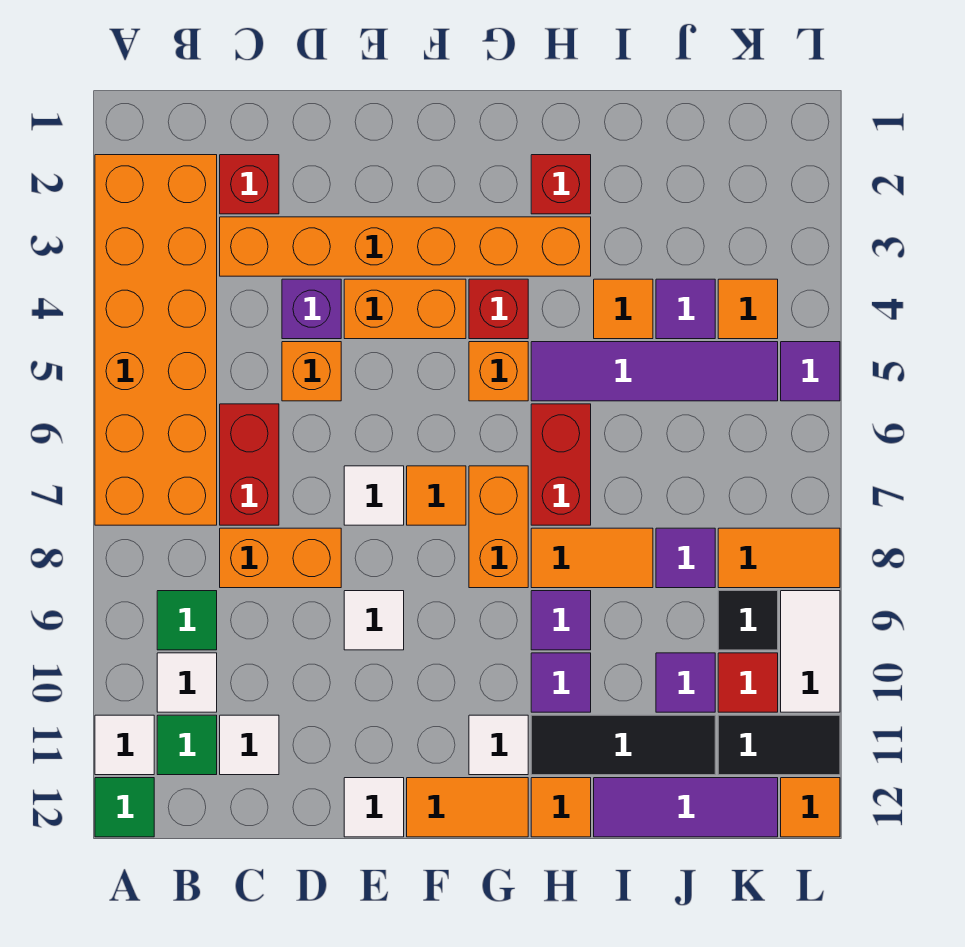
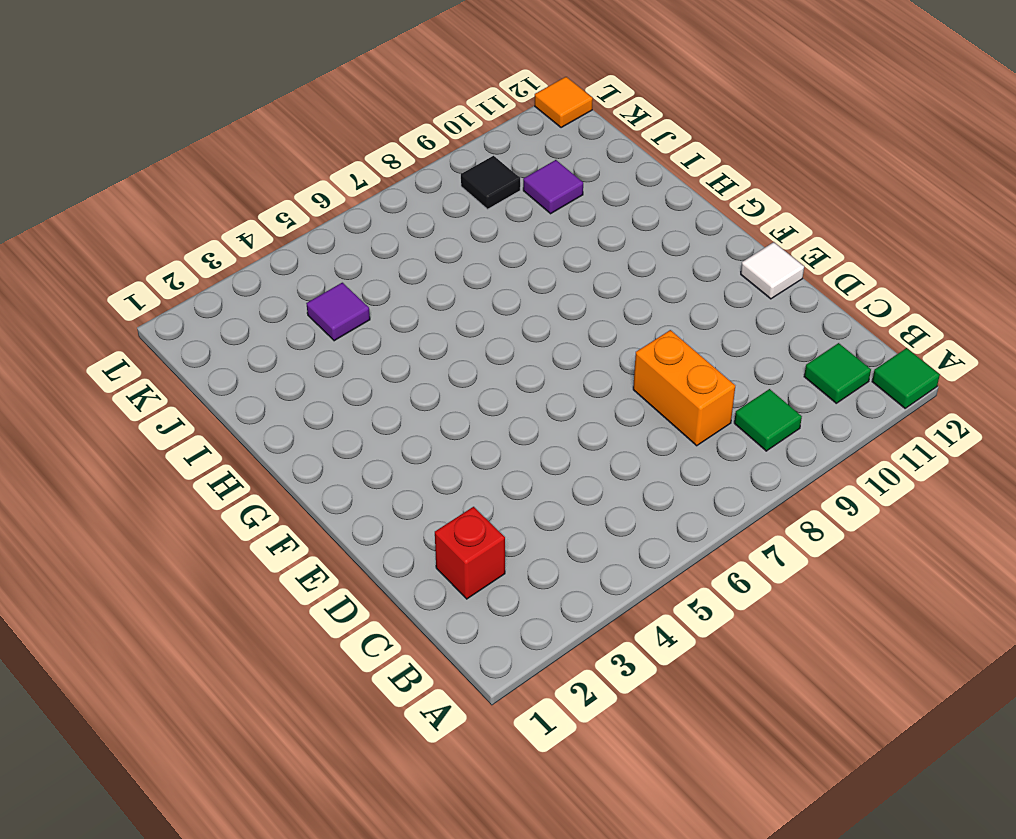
none -> orange 2x6 brick [95,155,217,525]
none -> white 1x1 tile [95,715,154,775]
none -> white 1x1 tile [157,653,217,712]
none -> orange 1x6 brick [220,217,591,276]

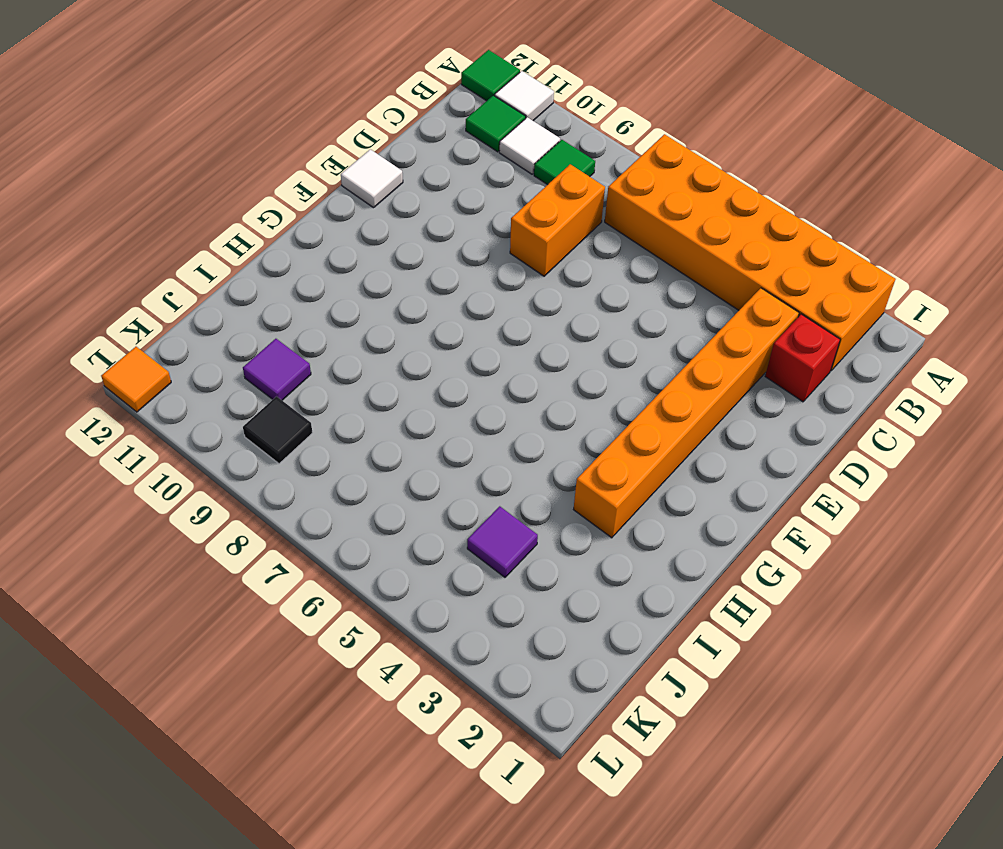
none -> red 1x2 brick [220,404,279,525]
none -> white 1x1 tile [220,715,279,775]
none -> purple 1x1 brick [282,279,341,339]
none -> orange 1x1 brick [282,342,341,401]

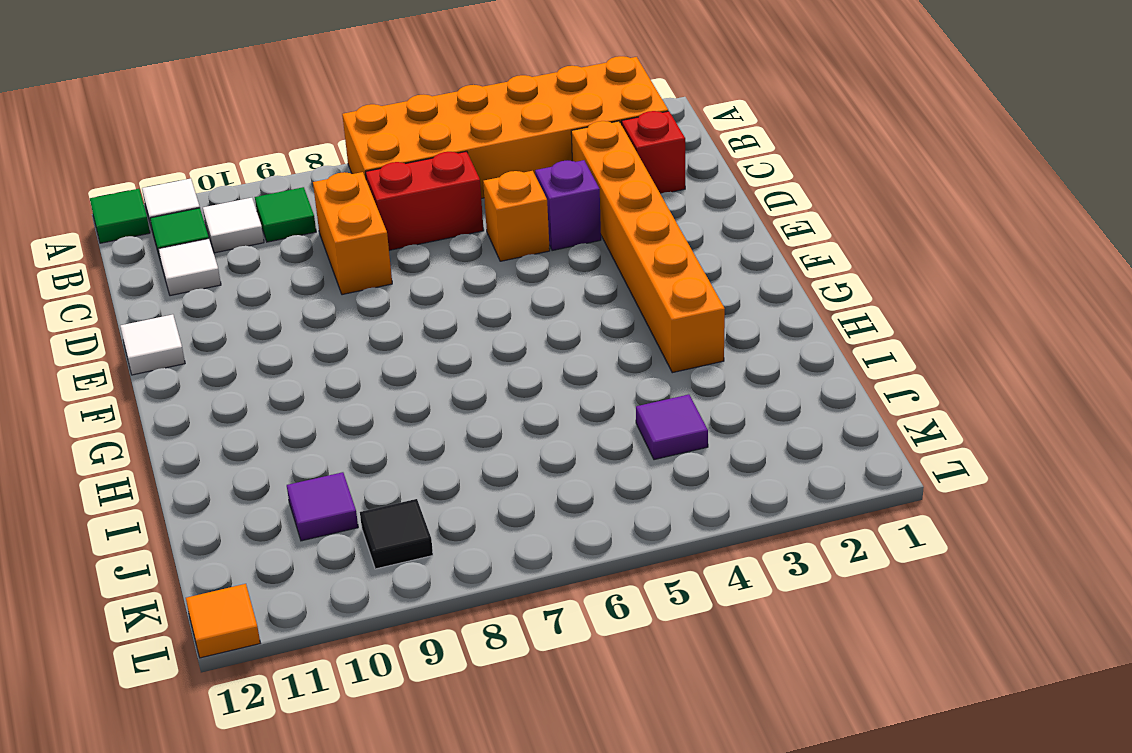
none -> orange 1x2 brick [344,279,466,339]
none -> white 1x1 tile [344,466,404,525]
none -> white 1x1 tile [344,591,404,650]
none -> orange 1x1 tile [407,466,466,525]

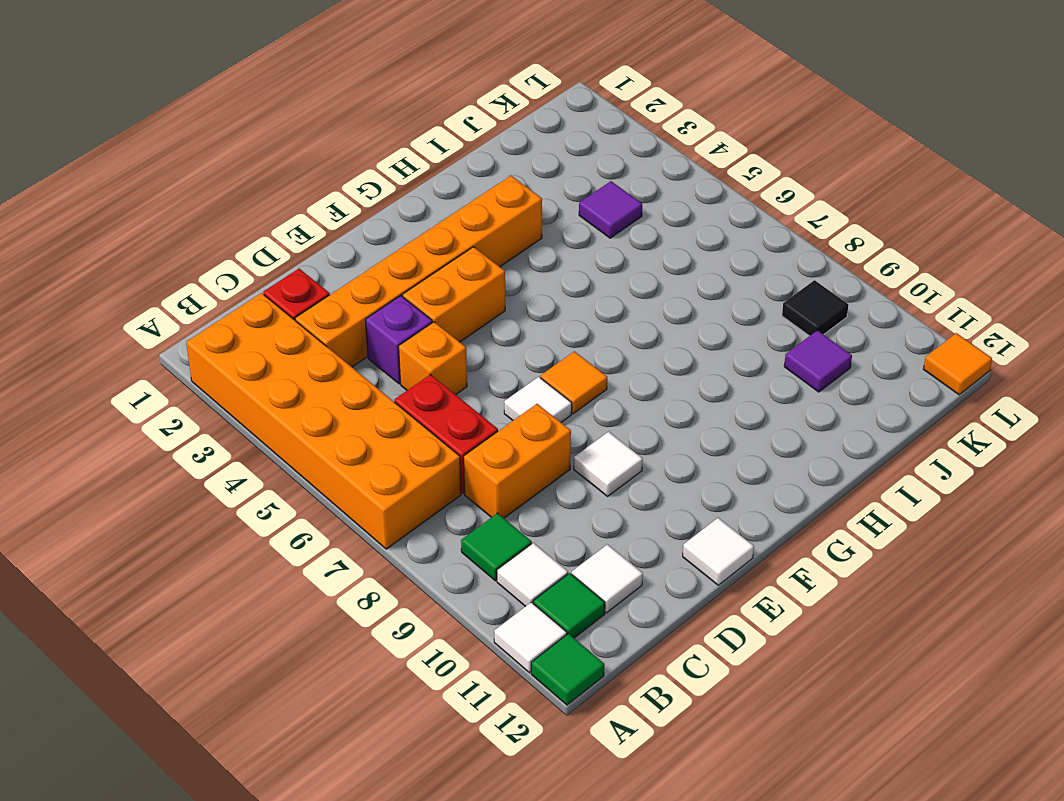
none -> orange 1x2 tile [407,778,528,837]
none -> red 1x1 brick [469,279,528,339]
none -> orange 1x1 brick [469,342,528,401]
none -> orange 1x2 brick [469,466,528,588]

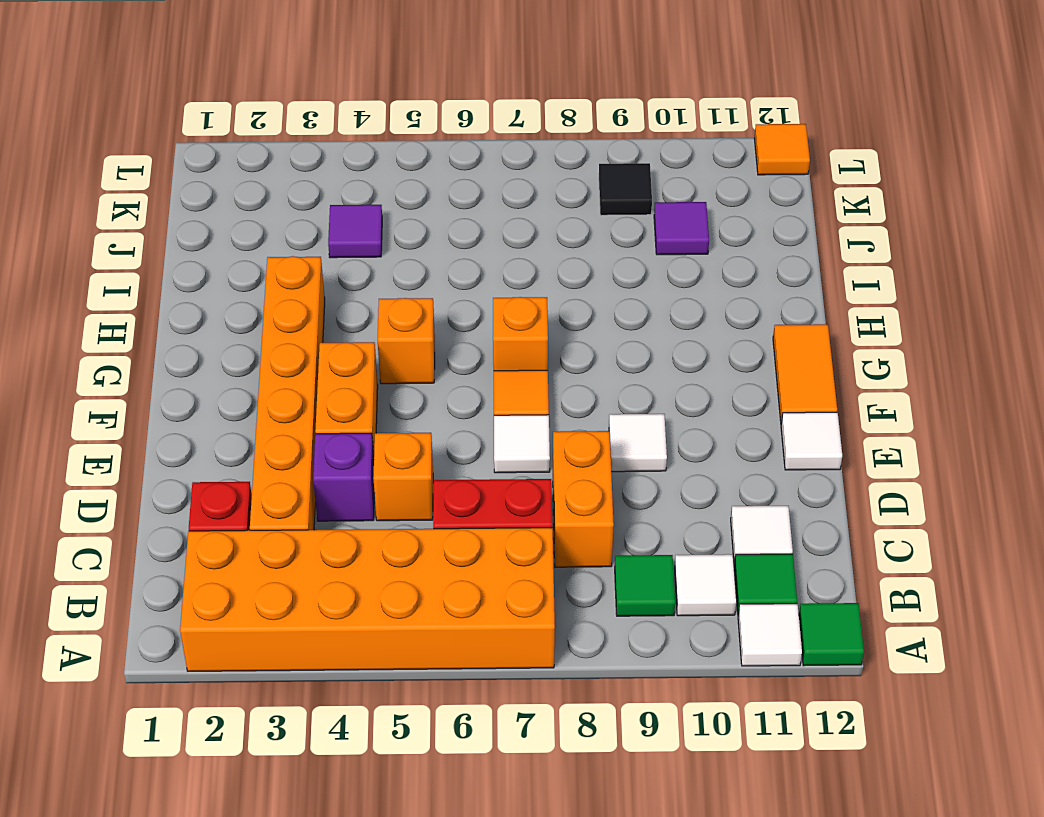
orange 1x1 brick [493,297,548,371] -> orange 1x2 brick [469,466,528,588]
none -> red 1x1 brick [469,279,528,339]
none -> white 1x1 tile [469,715,528,775]
none -> red 1x1 brick [531,155,591,214]
none -> purple 1x4 tile [531,342,778,401]

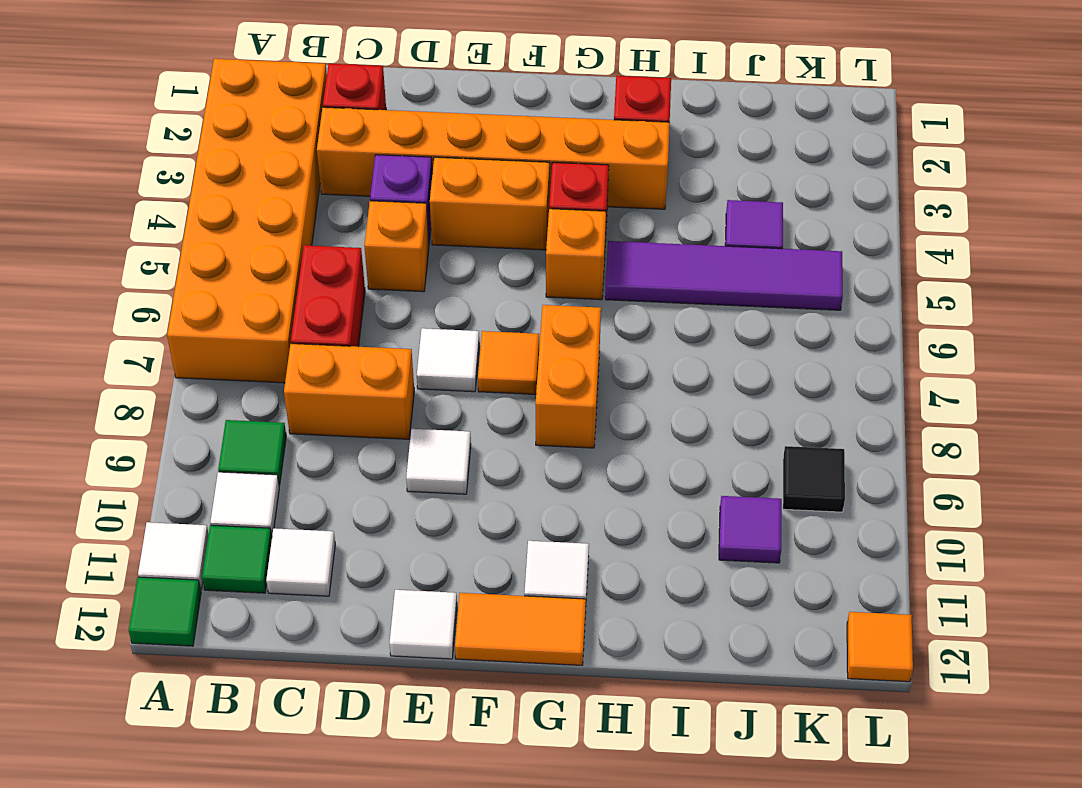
none -> red 1x2 brick [531,404,591,525]
none -> orange 1x2 tile [531,528,653,588]
none -> purple 1x1 tile [531,591,591,650]
none -> purple 1x1 tile [531,653,591,712]

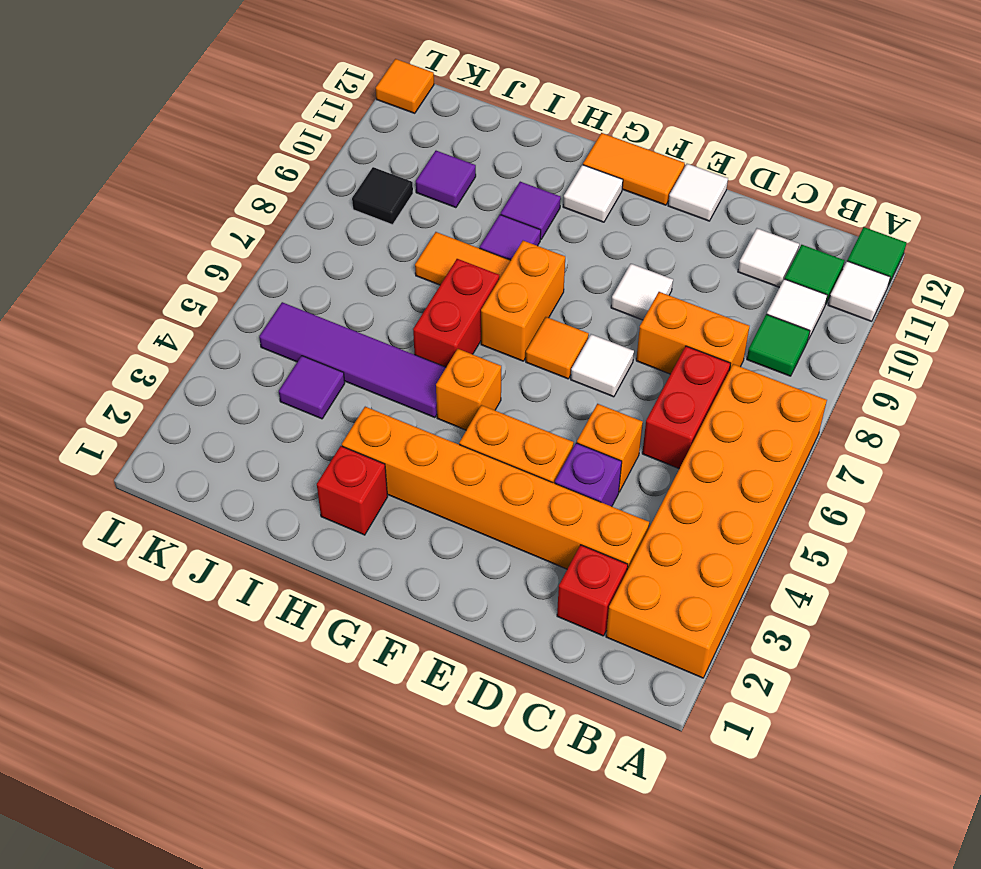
none -> red 1x1 brick [469,279,528,339]
none -> black 1x3 tile [531,715,715,775]
none -> orange 1x1 tile [531,778,591,837]
none -> orange 1x1 tile [594,279,653,339]

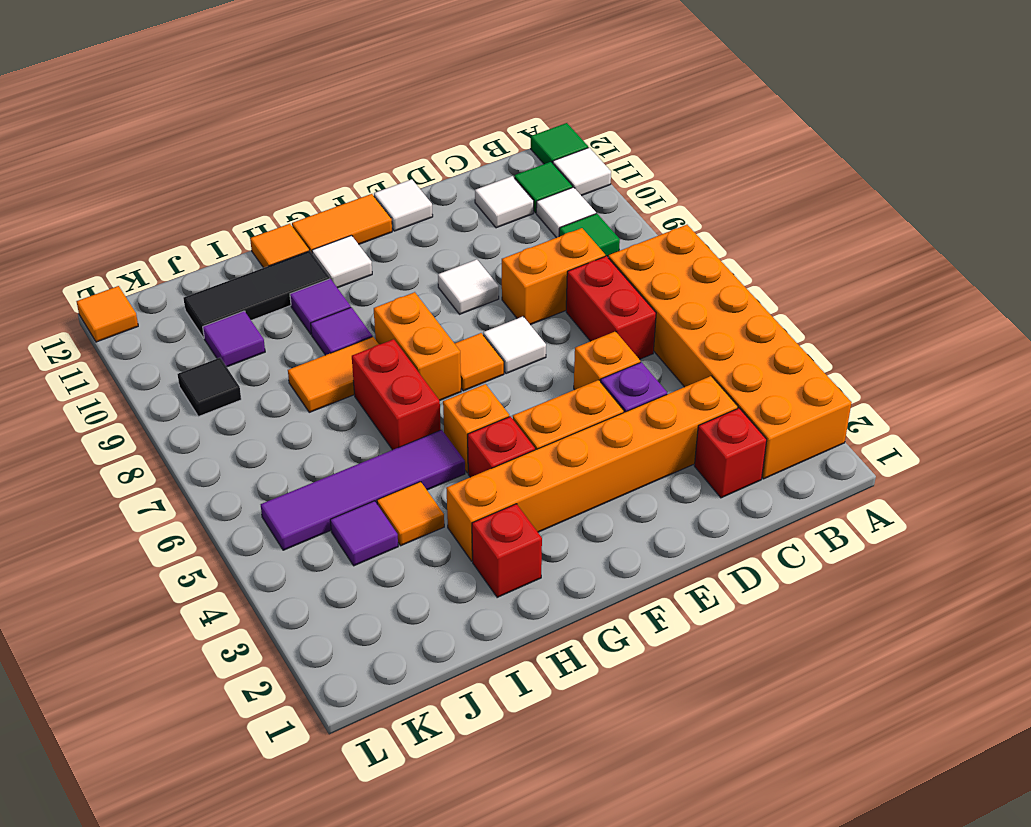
none -> purple 1x3 tile [594,778,778,837]
none -> purple 1x1 tile [656,528,715,588]
none -> orange 1x1 tile [718,279,778,339]
none -> orange 1x2 tile [718,528,840,588]

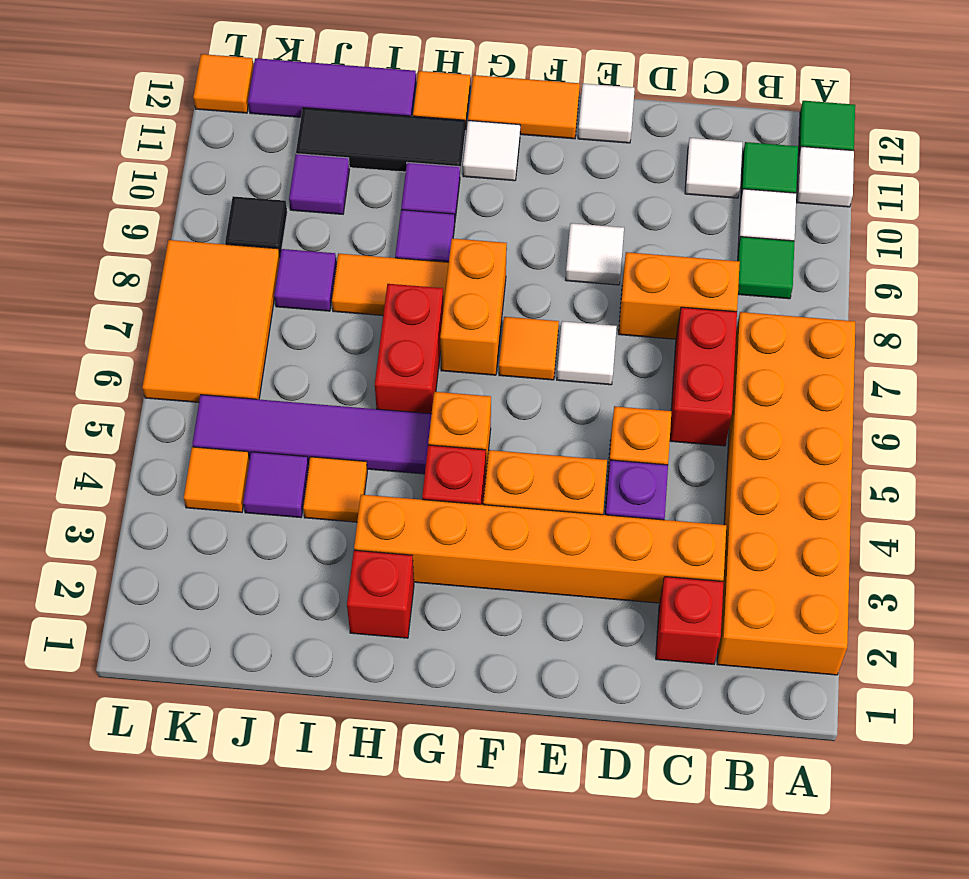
orange 2x3 tile [142,240,280,402] -> orange 1x2 tile [718,528,840,588]
none -> red 1x1 tile [718,653,778,712]
none -> black 1x2 tile [718,715,840,775]
none -> purple 1x1 tile [781,342,840,401]
none -> white 1x2 tile [781,591,840,712]

